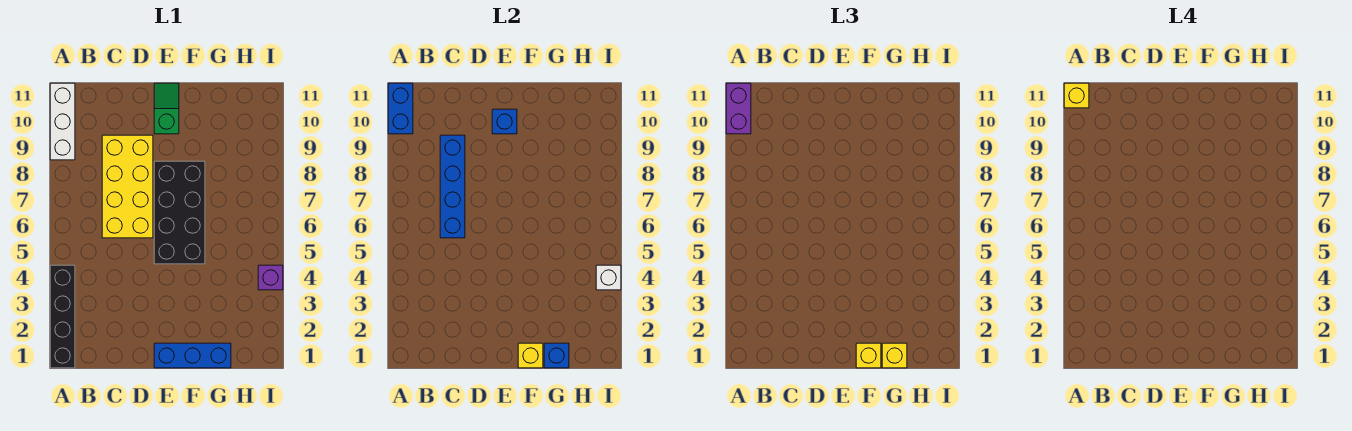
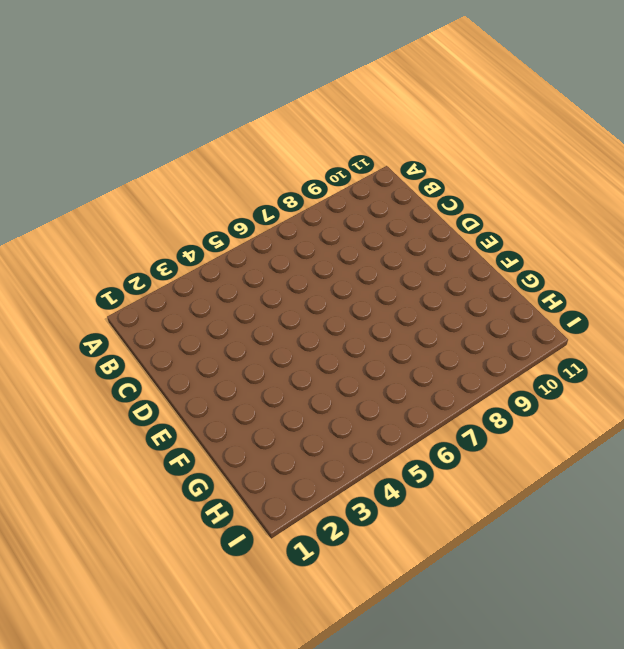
none -> black 1x4 brick [50,265,75,368]
none -> white 1x3 brick [50,83,75,160]
none -> yellow 2x4 brick [102,135,153,238]

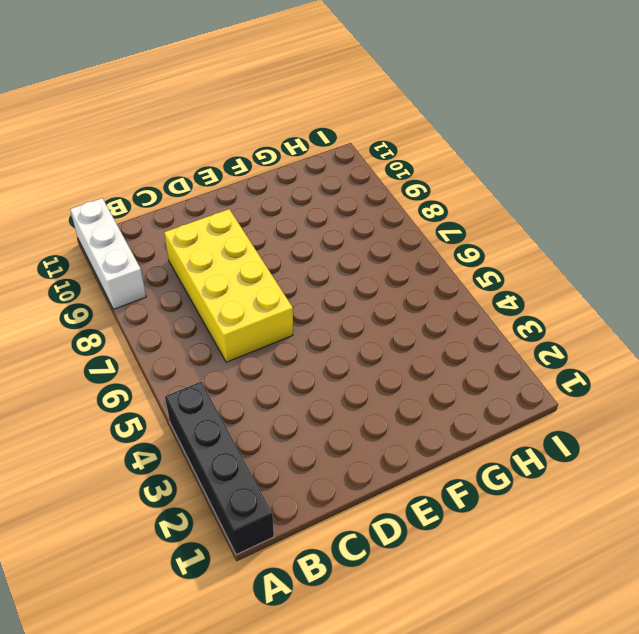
none -> blue 1x3 brick [154,343,231,368]
none -> black 2x4 brick [154,161,205,264]
none -> green 1x2 slope [154,83,179,134]

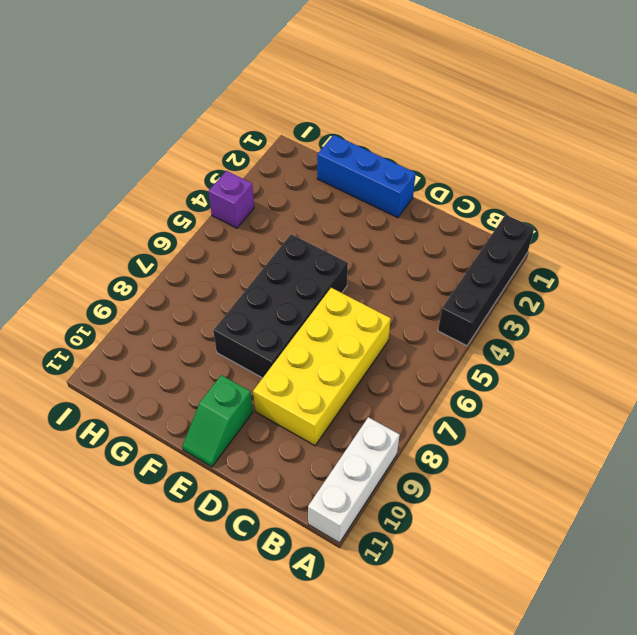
none -> blue 1x2 brick [388,83,413,134]
none -> blue 1x4 brick [440,135,465,238]
none -> blue 1x1 brick [492,109,517,134]

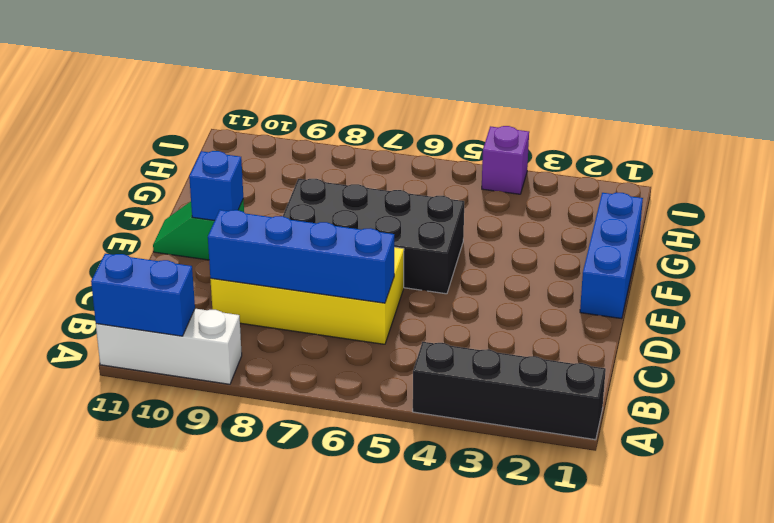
none -> yellow 1x1 brick [518,343,543,368]
none -> blue 1x1 brick [544,343,569,368]
none -> white 1x1 brick [596,265,621,290]

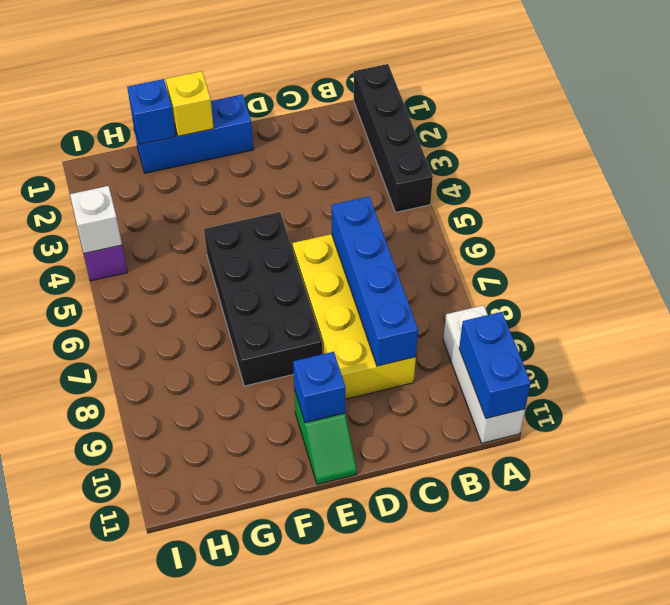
none -> purple 1x2 brick [726,83,751,134]
none -> yellow 1x1 brick [856,343,881,368]
none -> yellow 1x1 brick [882,343,907,368]

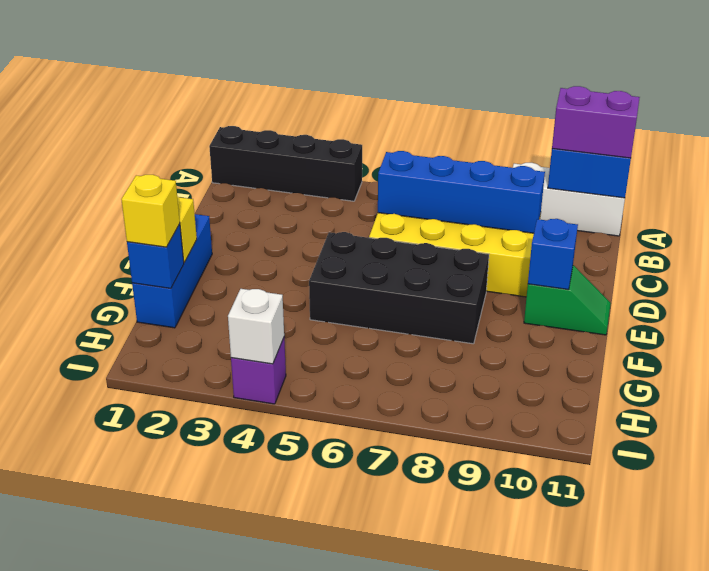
none -> yellow 1x1 brick [856,343,881,368]
none -> yellow 1x1 brick [1064,83,1089,108]

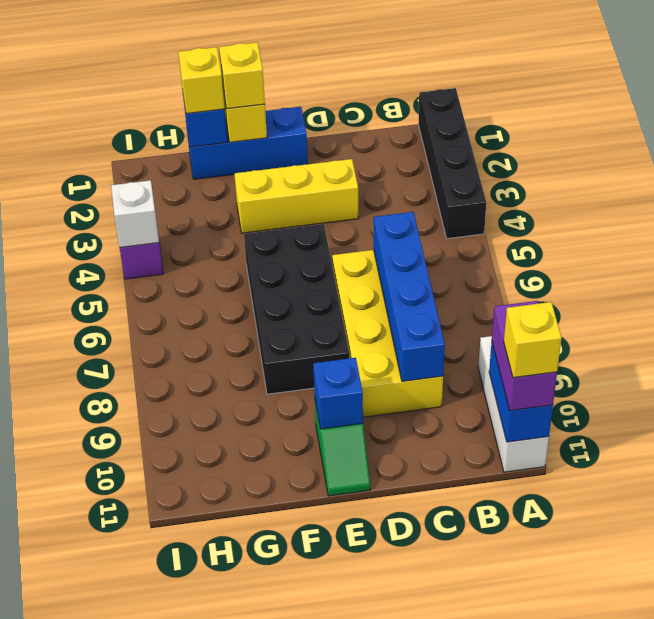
yellow 1x3 brick [234,159,359,233] -> none

